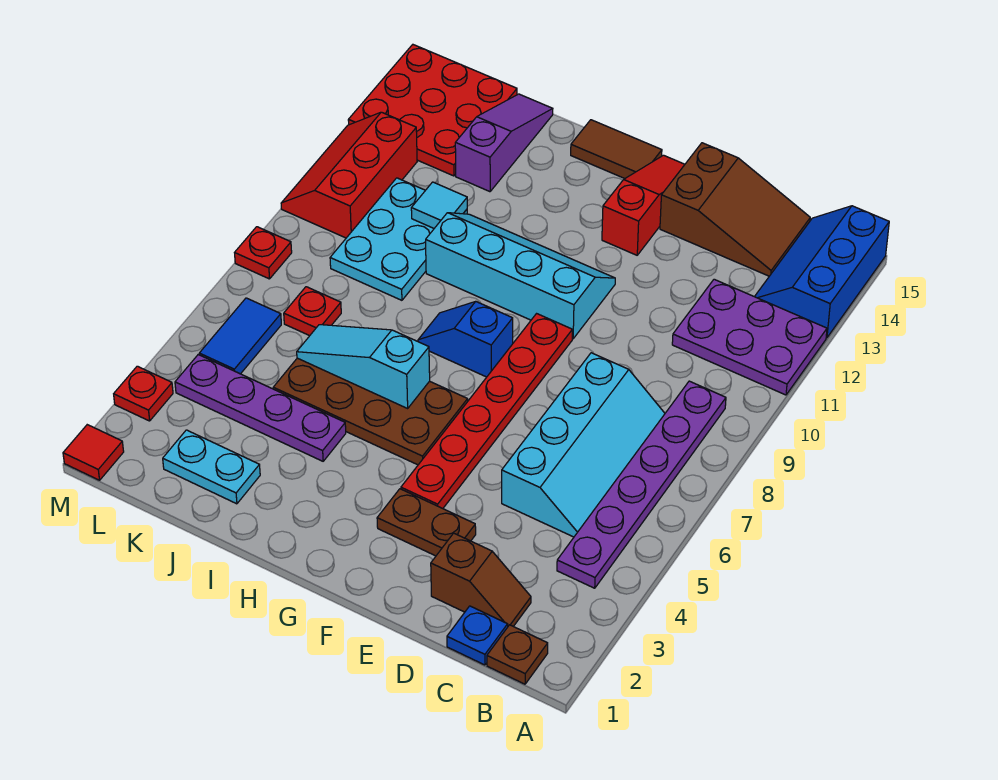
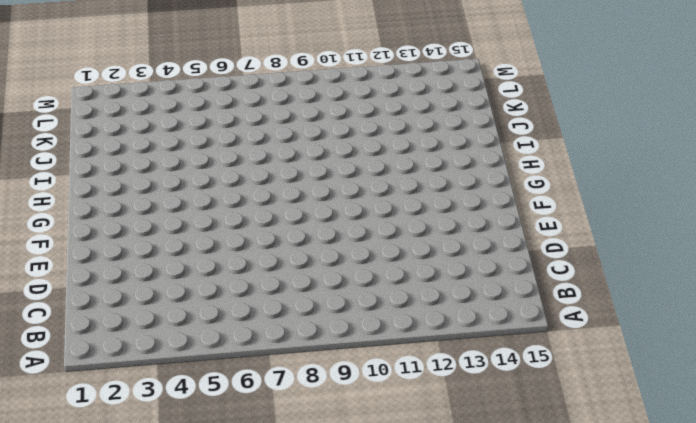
none -> purple 2x3 plate [672,279,827,395]
none -> blue 2x3 slope [755,206,889,338]
none -> brown 1x1 plate [487,625,548,684]

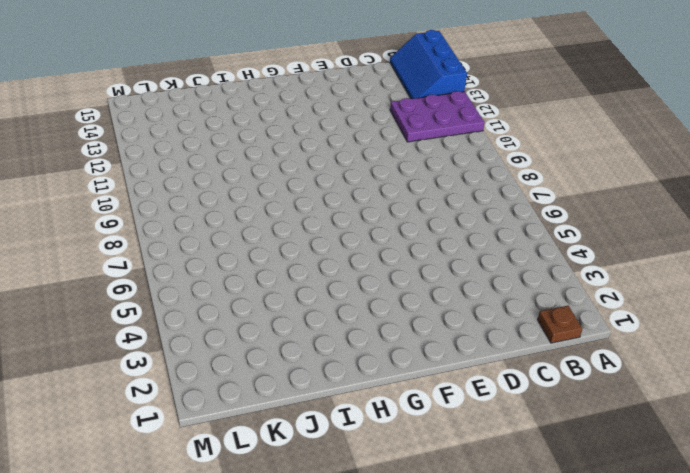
none -> purple 1x6 plate [557,381,726,588]
none -> blue 1x1 plate [447,606,508,665]
none -> brown 1x2 slope [431,533,531,626]

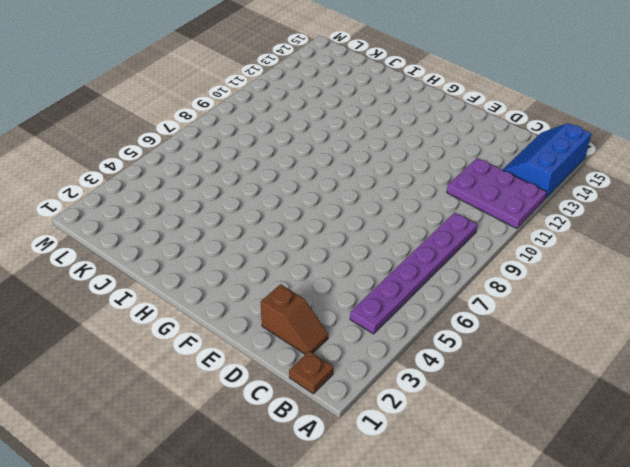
none -> blue 1x1 plate [447,606,508,665]
none -> cyan 2x4 slope [502,353,665,537]
none -> brown 2x3 slope [660,143,810,276]

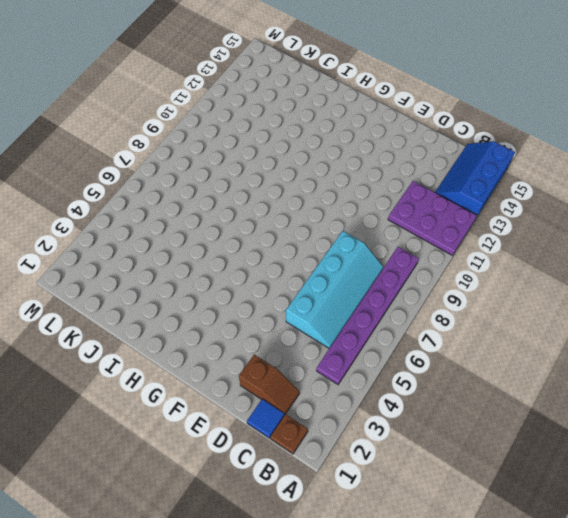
blue 1x1 tile [247,399,284,438] -> blue 1x1 plate [447,606,508,665]
none -> brown 2x3 slope [660,143,810,276]
none -> brown 1x2 plate [377,489,476,556]
none -> red 1x6 plate [401,314,572,509]

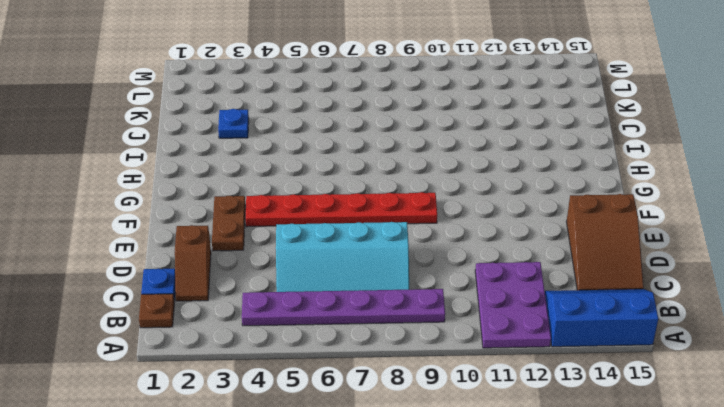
blue 1x1 plate [218,109,249,138] -> none
none -> cyan 2x4 slope [426,213,615,339]
none -> red 1x3 slope [602,155,685,255]
none -> brown 2x4 plate [273,358,468,465]

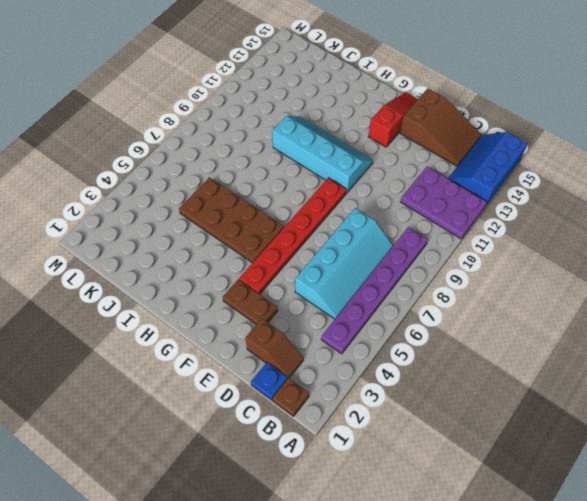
none -> blue 1x2 slope [418,302,513,377]
none -> brown 1x2 tile [571,120,662,179]
none -> purple 1x4 plate [175,355,346,461]

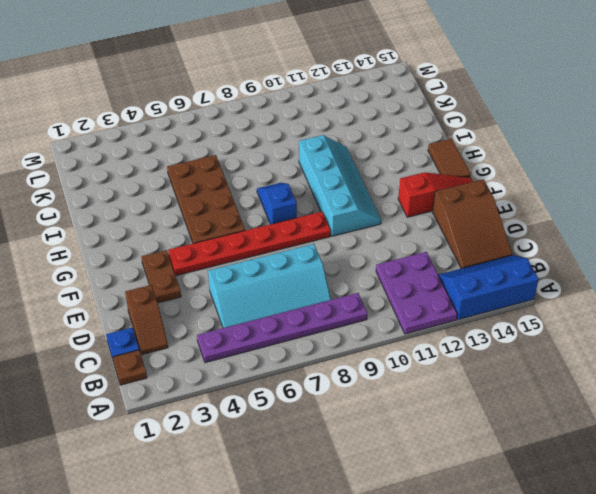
none -> purple 1x4 plate [175,355,346,461]
none -> cyan 1x2 plate [163,430,260,504]
none -> cyan 2x3 plate [330,178,467,300]

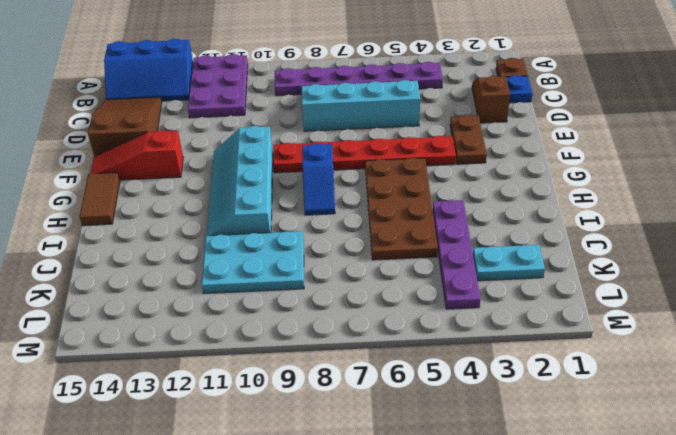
cyan 1x2 plate [473,245,545,281] -> cyan 1x2 plate turned to [163,430,260,504]
none -> purple 1x3 slope [455,94,553,192]
none -> red 1x1 plate [284,287,341,336]
none -> red 3x3 plate [348,45,517,176]

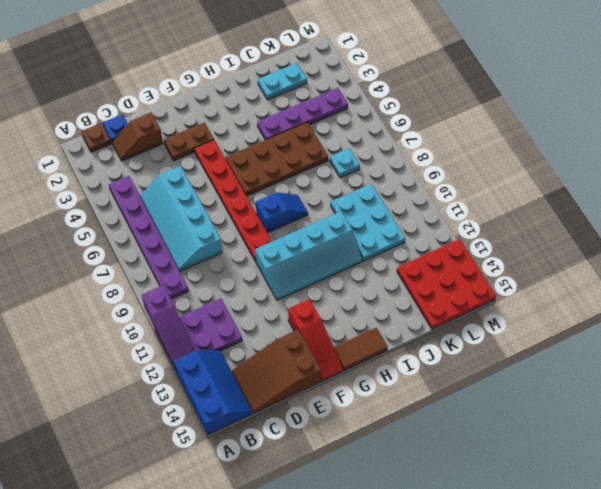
purple 1x3 slope [142,285,194,367] -> purple 1x3 slope moved to [455,94,553,192]
cyan 1x1 plate [330,148,360,178] -> red 1x1 plate [284,287,341,336]
none -> blue 1x2 tile [199,298,281,374]
none -> red 2x3 slope [281,112,417,238]
none -> red 1x1 tile [63,425,124,480]

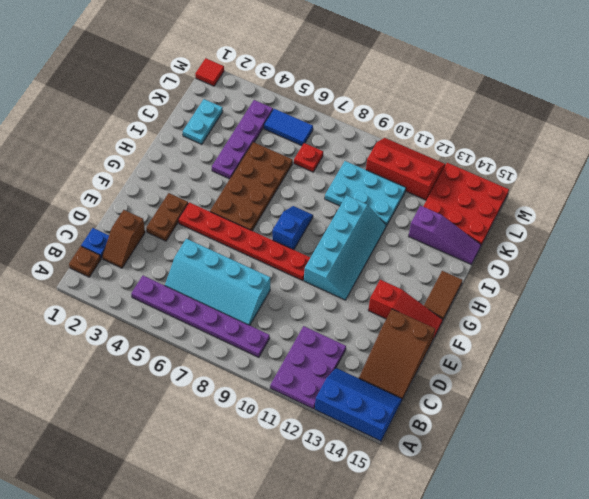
none -> red 1x1 plate [114,366,173,421]
none -> red 1x1 plate [235,227,292,279]
none -> cyan 1x3 slope [297,325,430,408]

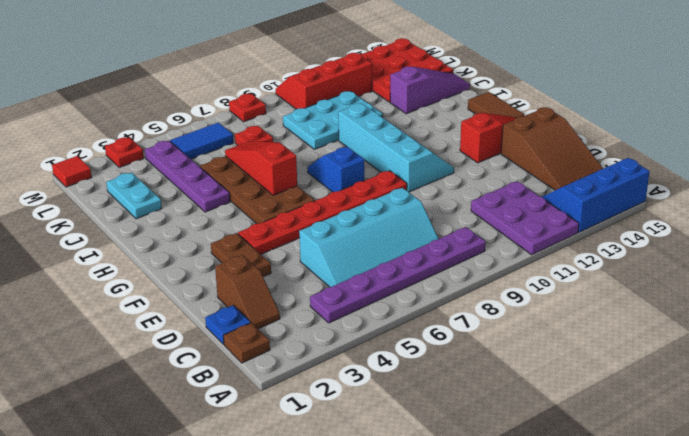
red 1x3 slope [225,141,297,195] -> cyan 1x3 slope [297,325,430,408]
none -> cyan 1x1 tile [411,182,467,228]

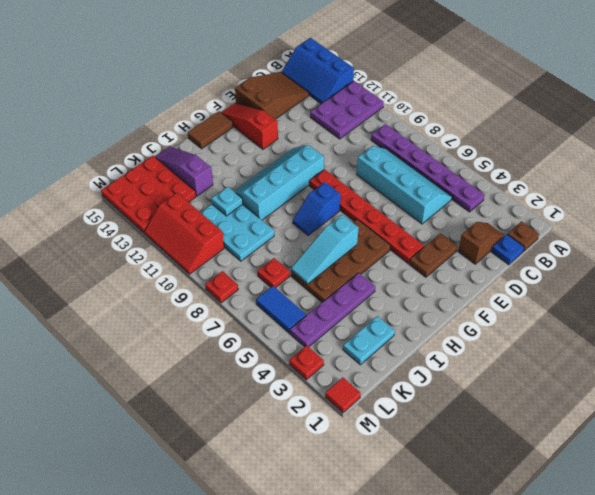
cyan 1x1 plate [211,187,243,216] -> cyan 1x1 tile [411,182,467,228]

